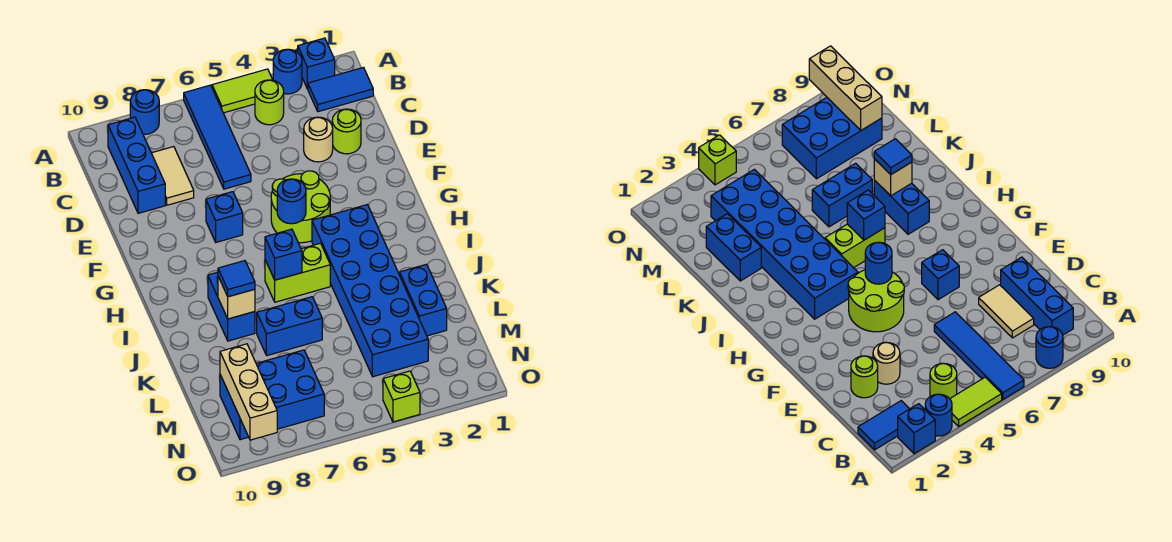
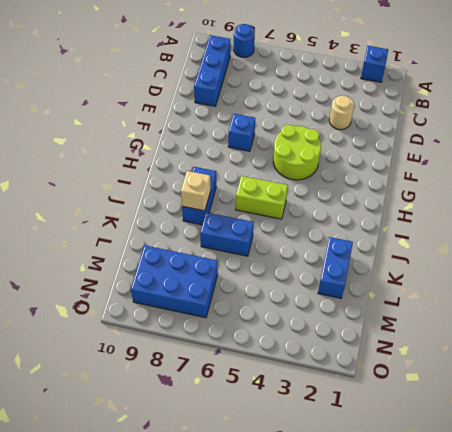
none -> blue 1x1 round brick [273,49,302,94]
none -> lime 1x2 tile [212,69,273,113]
none -> blue 1x4 tile [184,85,251,189]

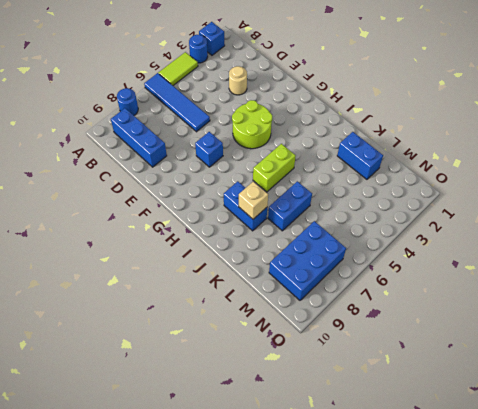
none -> blue 1x2 tile [308,68,373,112]
none -> lime 1x1 round brick [255,80,284,125]
none -> tan 1x2 tile [152,147,194,205]

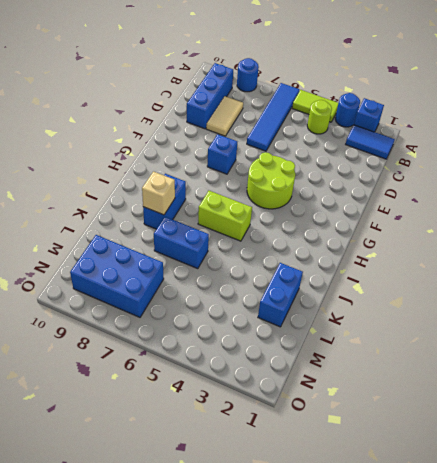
none -> lime 1x1 round brick [332,109,361,154]
none -> tan 1x1 round brick [304,117,333,162]
none -> blue 2x6 brick [312,205,428,377]

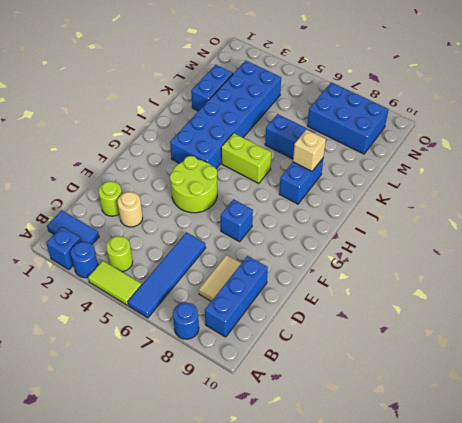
none -> lime 1x1 brick [383,371,420,422]
none -> blue 1x1 round brick [277,179,306,224]
none -> blue 1x1 brick [265,229,302,280]

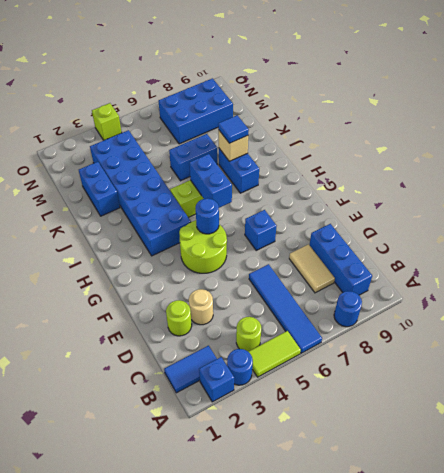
blue 1x2 brick [189,154,232,208] -> blue 1x1 brick [265,229,302,280]
none -> tan 1x3 brick [220,344,277,440]

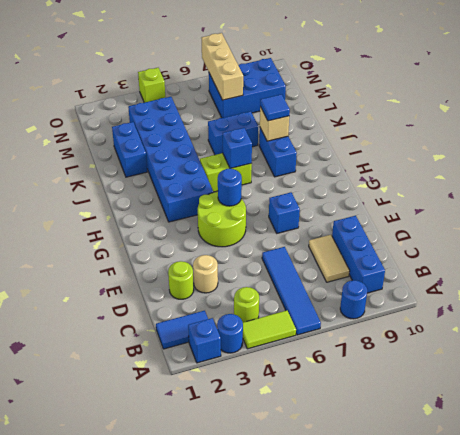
tan 1x3 brick [201,33,243,100] -> tan 1x3 brick moved to [220,344,277,440]

